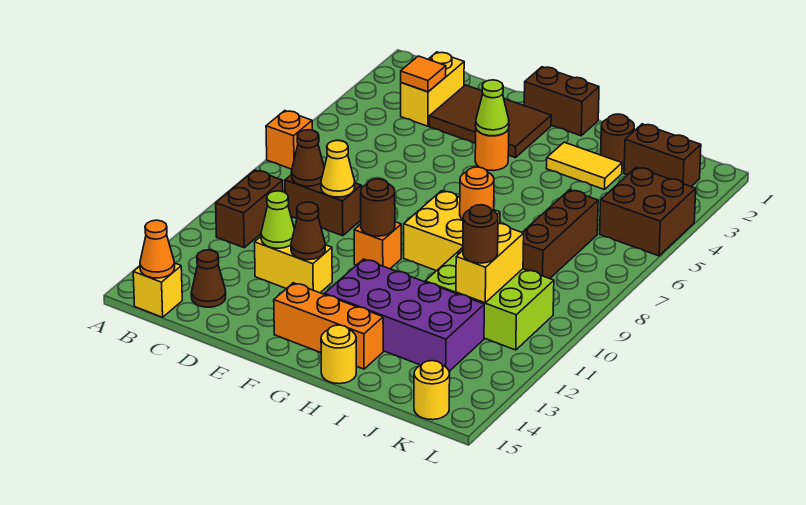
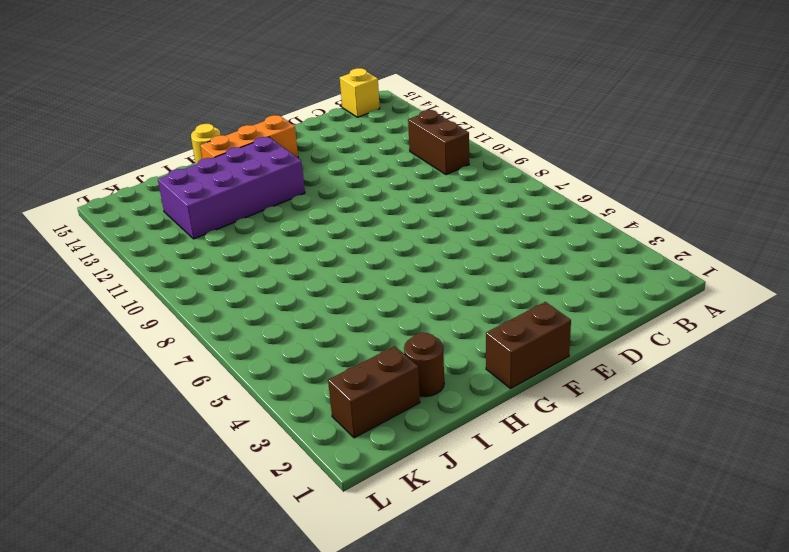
none -> orange 1x1 brick [266,111,312,169]
none -> yellow 1x2 brick [401,52,464,126]
none -> brown 1x2 brick [285,175,361,236]
none -> brown 1x1 cone [191,250,226,307]

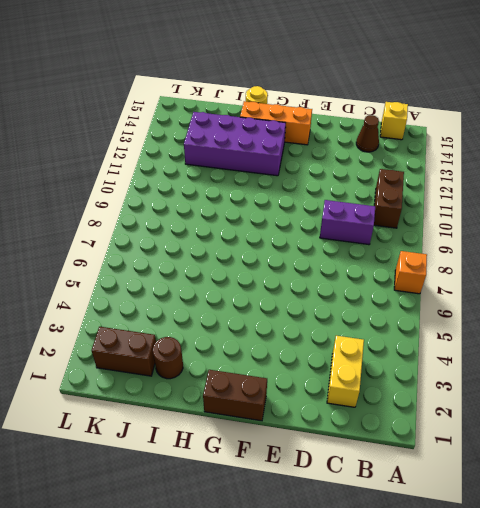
purple 1x2 brick [320,200,375,245] -> brown 1x2 brick [285,175,361,236]
none -> brown 2x3 tile [429,85,551,158]
none -> yellow 1x2 brick [255,237,332,293]
none -> orange 1x1 round brick [475,129,509,171]
none -> orange 1x1 brick [354,222,401,269]

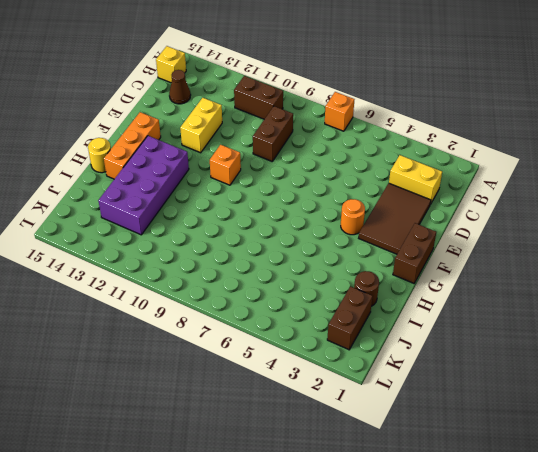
none -> yellow 2x2 brick [404,191,500,271]
none -> yellow 1x2 tile [546,142,622,190]
none -> lime 2x3 brick [425,248,554,350]
none -> brown 1x3 brick [522,190,598,279]

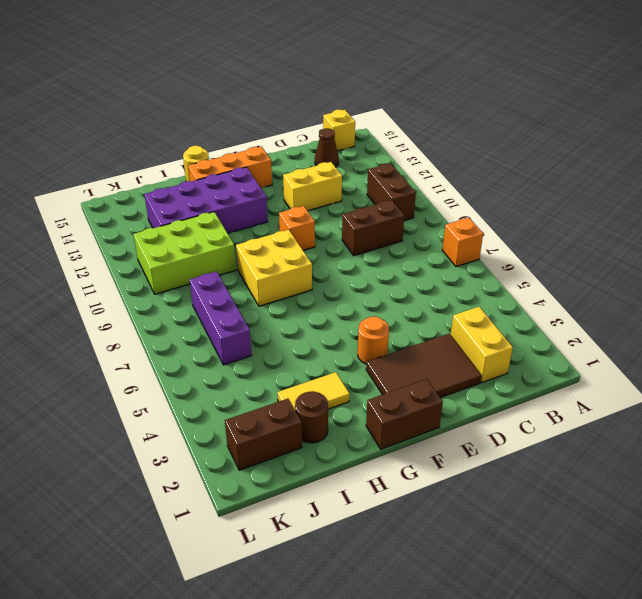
purple 1x3 brick [190,271,252,365] -> brown 1x3 brick [522,190,598,279]
none -> brown 2x2 brick [600,167,696,256]
none -> yellow 1x1 round brick [414,361,450,420]
none -> orange 1x1 cone [140,220,175,278]
none -> orange 1x1 tile [401,56,446,92]

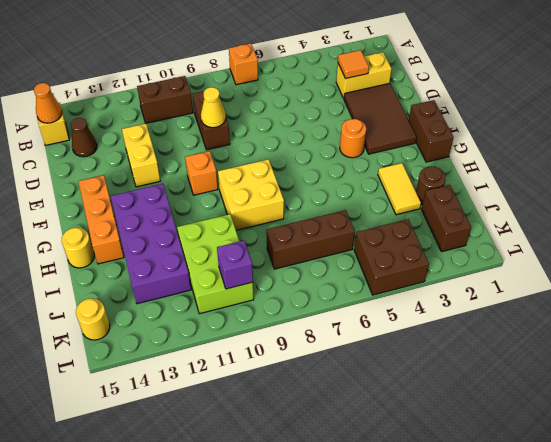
purple 1x1 brick [217,241,253,289] -> none
none -> brown 1x1 cone [291,130,324,186]
none -> lime 1x1 cone [261,191,294,248]
none -> brown 1x1 cone [291,202,325,260]
none -> lime 1x1 cone [476,80,509,136]

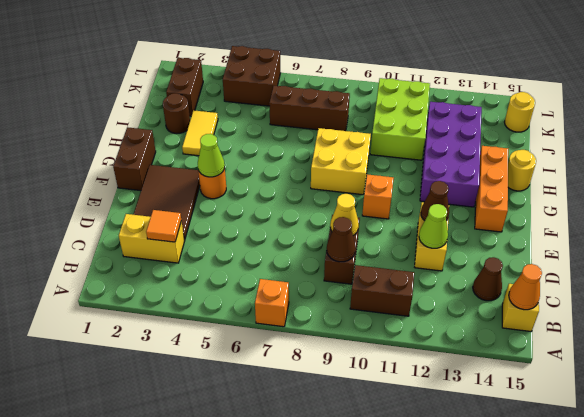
none -> brown 1x1 round brick [361,179,395,236]
none -> orange 1x1 round brick [460,167,494,220]
none -> yellow 1x2 brick [456,224,524,303]
none -> brown 1x1 round brick [463,205,498,263]

